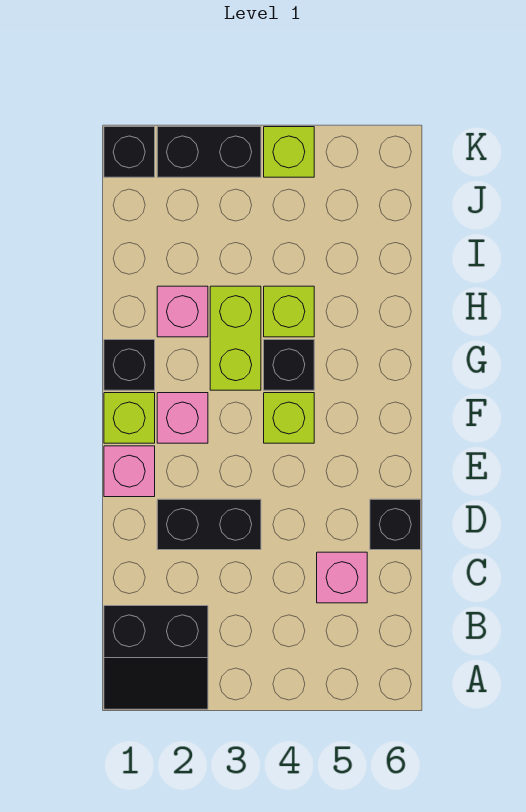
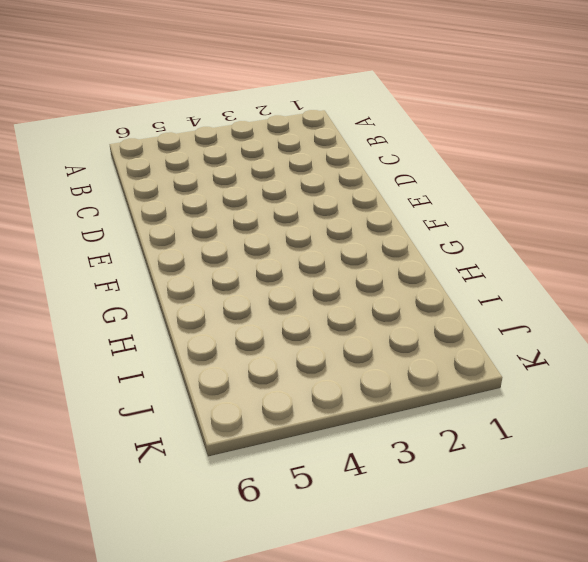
none -> black 2x2 slope [104,606,208,709]
none -> pink 1x1 brick [317,552,367,603]
none -> black 1x2 brick [157,499,261,550]

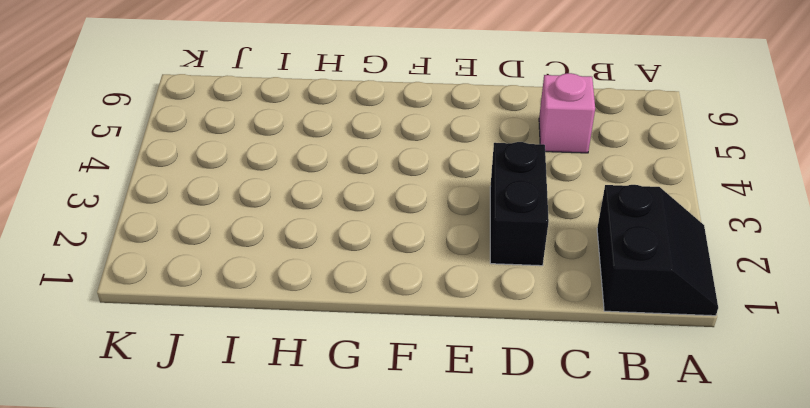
none -> black 1x1 brick [370,499,421,550]
none -> pink 1x1 brick [104,446,155,497]
none -> lime 1x1 brick [104,393,155,443]

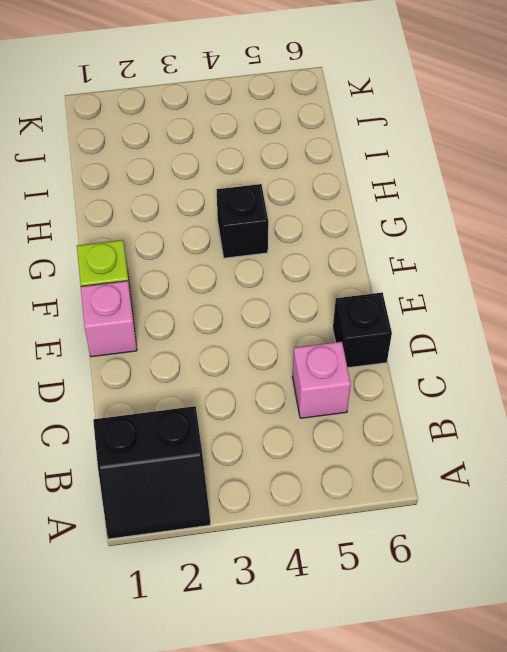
none -> black 1x2 brick [157,499,261,550]
none -> pink 1x1 brick [157,393,208,443]
none -> lime 1x1 brick [264,393,314,443]

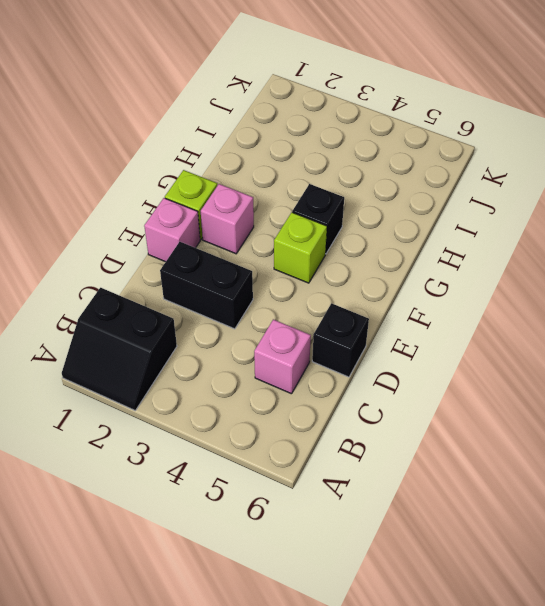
none -> black 1x1 brick [104,340,155,390]
none -> lime 1x2 brick [210,286,261,390]
none -> pink 1x1 brick [157,286,208,337]

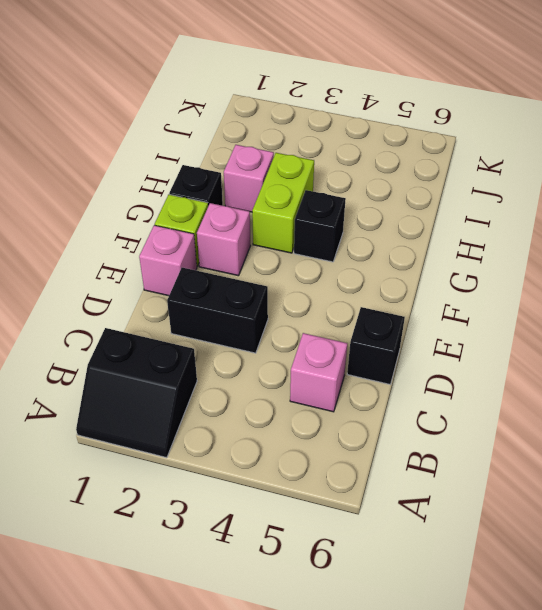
none -> lime 1x1 brick [264,393,314,443]
none -> lime 1x1 brick [264,286,314,337]
none -> black 1x1 brick [104,127,155,177]

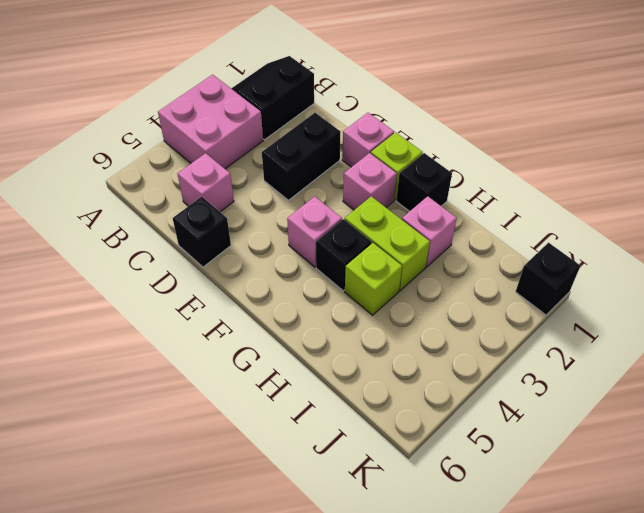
pink 2x2 brick [158,75,263,169] -> none
pink 1x1 brick [287,196,342,267] -> lime 1x1 brick [264,393,314,443]
none -> black 1x2 brick [157,127,261,177]
none -> lime 1x1 brick [264,127,314,177]

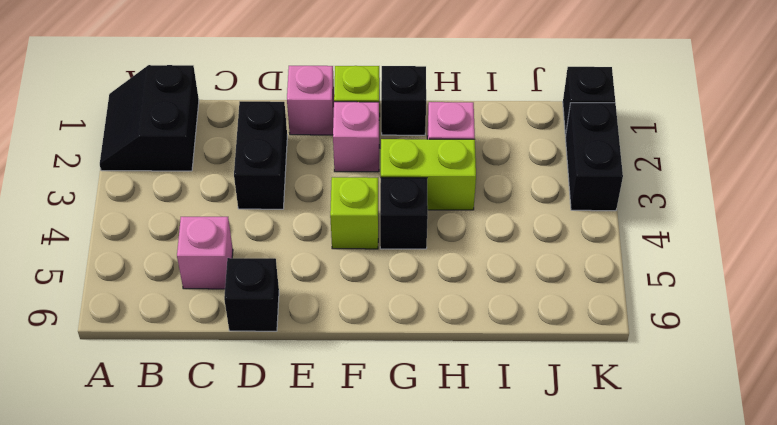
none -> lime 1x1 brick [264,286,314,337]
none -> lime 1x1 brick [264,127,314,177]

